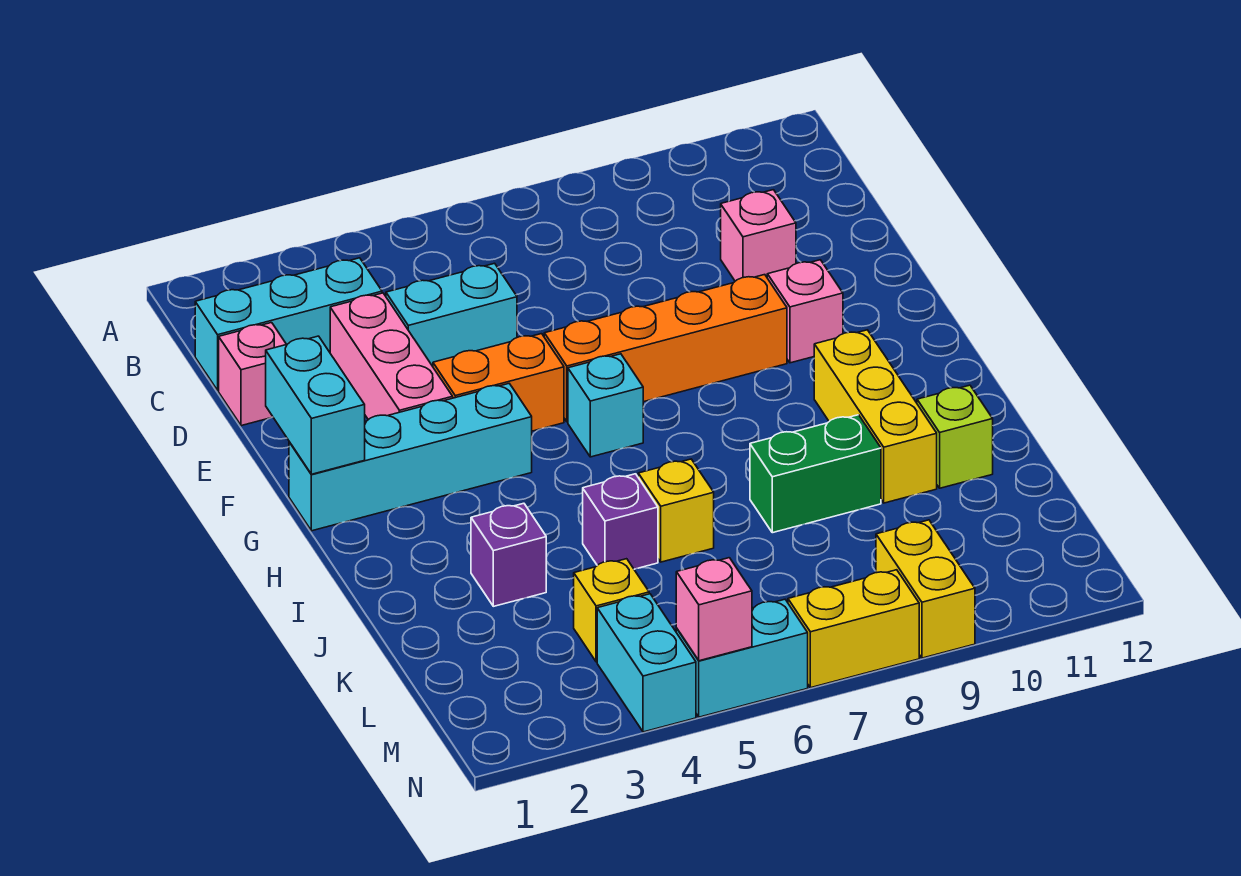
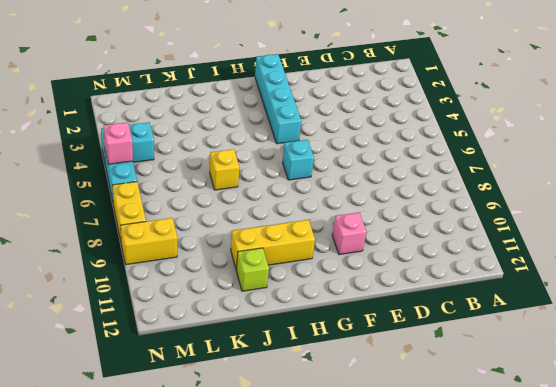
none -> cyan 1x3 brick [195,258,382,390]
none -> pink 1x1 brick [219,323,287,426]
none -> pink 1x3 brick [330,293,453,420]

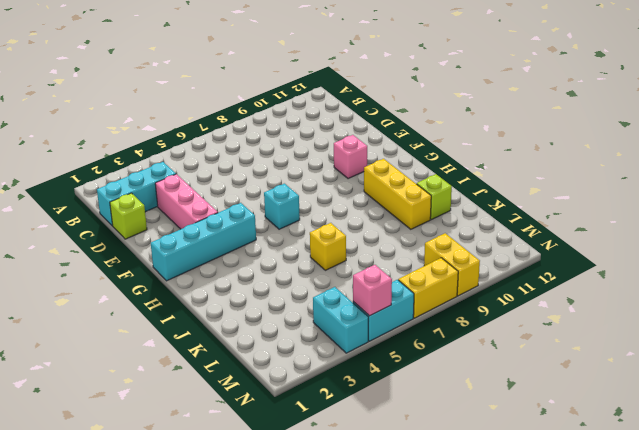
lime 1x1 brick [110,193,147,239] -> pink 1x1 brick [219,323,287,426]
none -> cyan 1x2 brick [386,263,517,366]
none -> pink 1x1 brick [721,190,796,281]
none -> orange 1x2 brick [433,334,564,431]

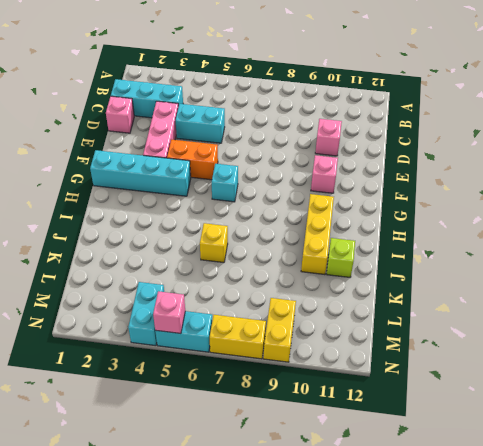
none -> orange 1x4 brick [544,275,787,422]
none -> purple 1x1 brick [471,503,546,606]
none -> purple 1x1 brick [583,474,658,569]

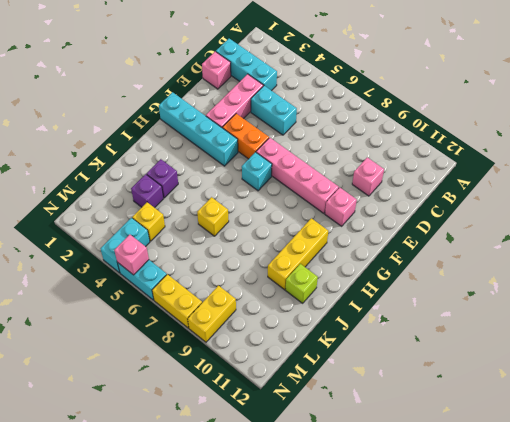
pink 1x4 brick [256,138,339,213] -> orange 1x4 brick [544,275,787,422]
purple 1x1 brick [131,174,164,208] -> purple 1x1 brick moved to [583,474,658,569]
none -> green 1x2 brick [750,415,881,533]
none -> cyan 1x2 brick [266,336,365,474]

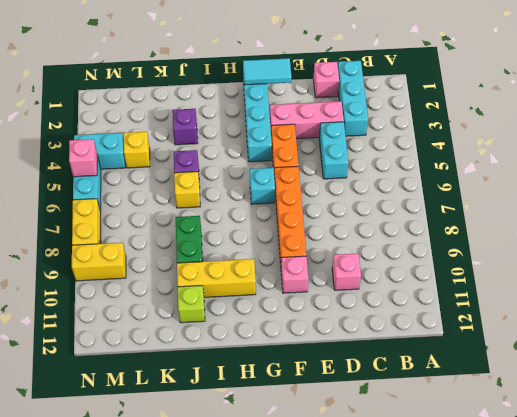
cyan 1x2 tile [243,58,291,85] -> cyan 1x2 brick [266,336,365,474]

